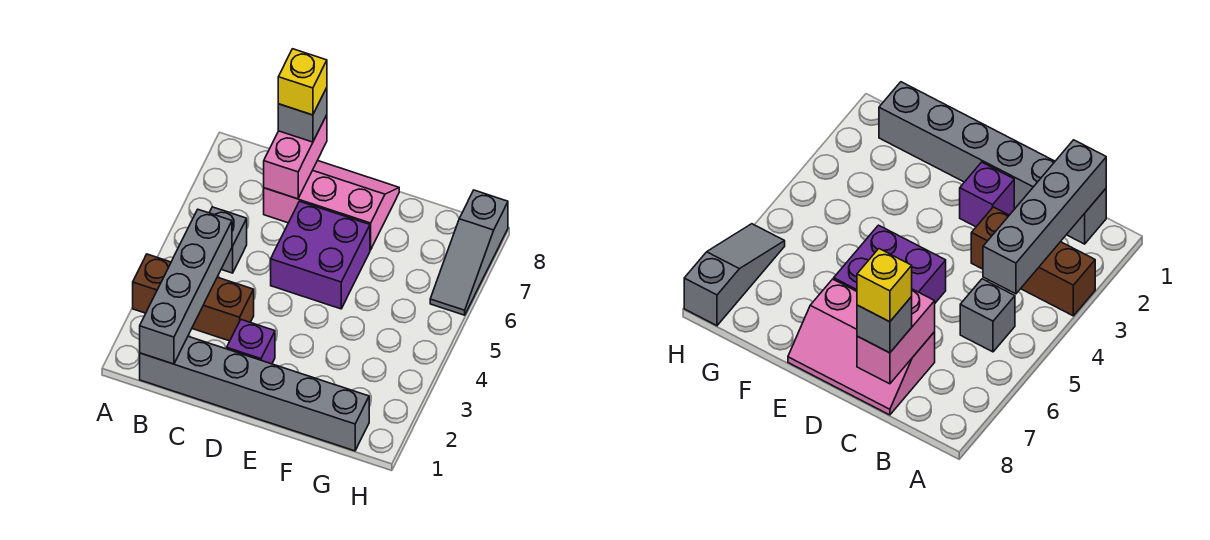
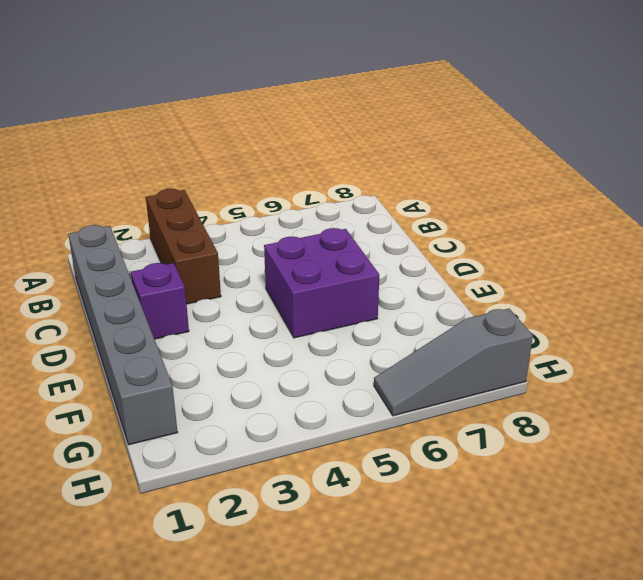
none -> grey 1x1 brick [209,207,247,273]
none -> pink 2x3 slope [264,161,399,250]

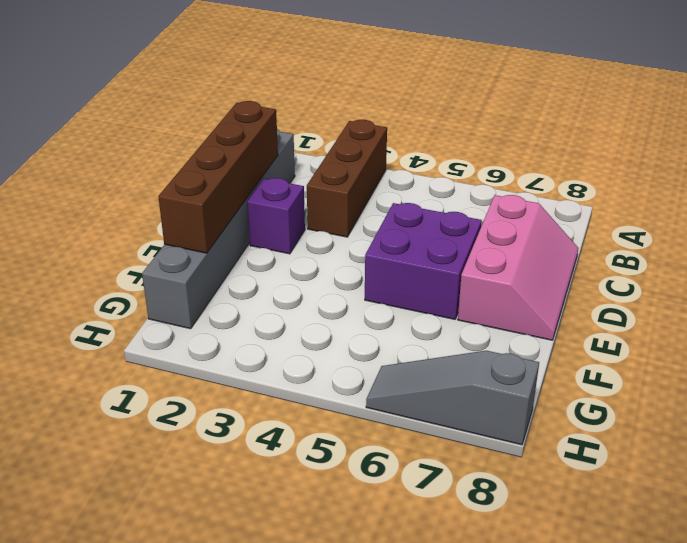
brown 1x4 brick [158,101,278,253] -> none
none -> grey 1x1 brick [209,207,247,273]
none -> grey 1x4 brick [140,210,232,364]

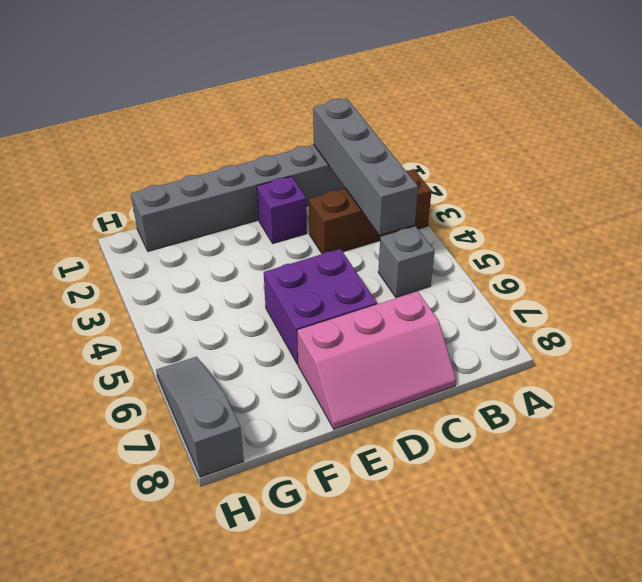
none -> pink 1x2 brick [264,115,327,199]
none -> grey 1x1 brick [278,88,327,142]

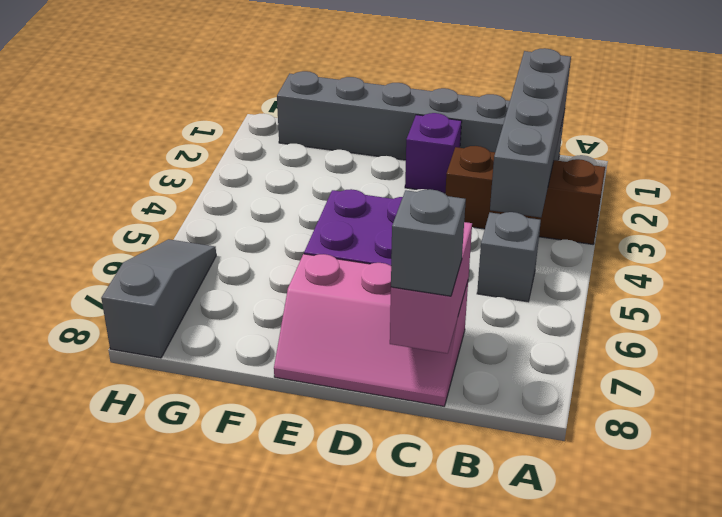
none -> yellow 1x1 brick [278,49,327,115]

